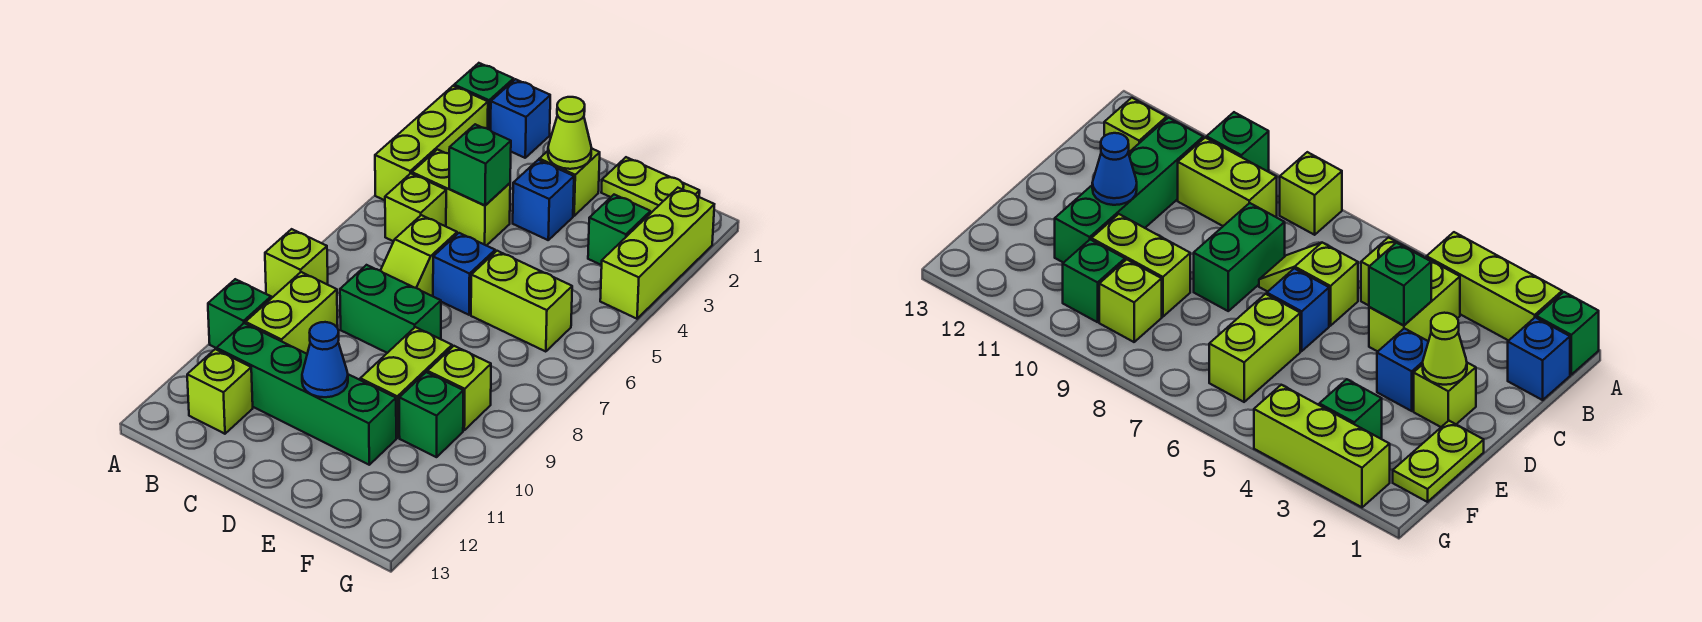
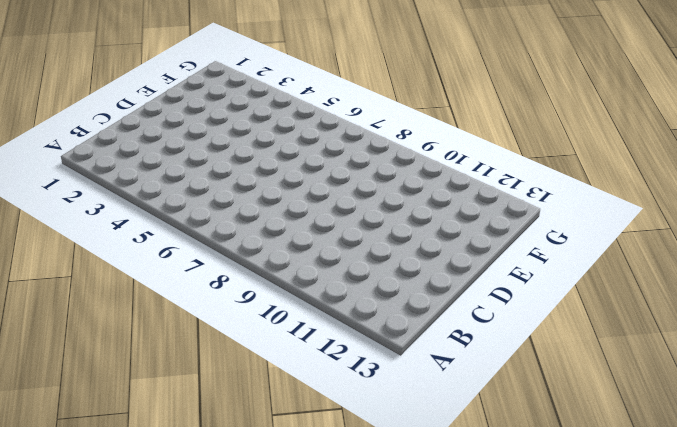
none -> green 1x1 brick [454,63,514,130]
none -> lime 1x3 brick [375,86,488,200]
none -> lime 1x1 brick [265,229,328,297]

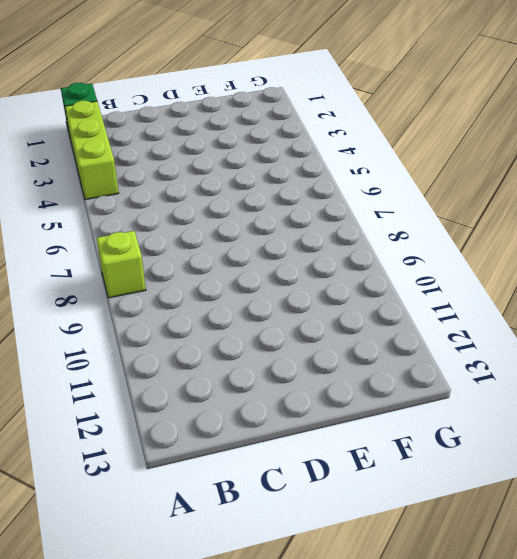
none -> green 1x1 brick [208,279,271,348]
none -> blue 1x1 brick [491,79,550,158]
none -> lime 1x2 brick [412,149,510,246]

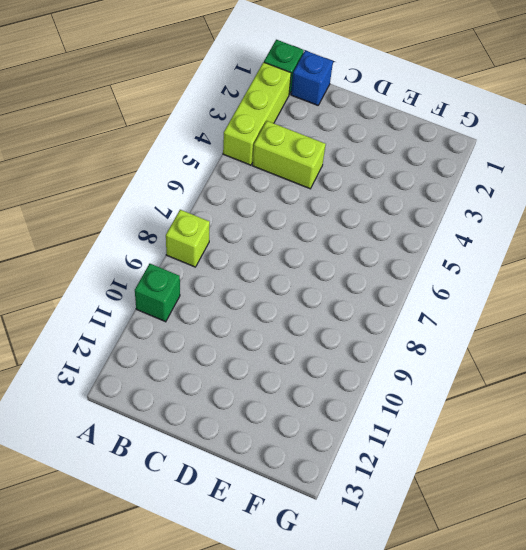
none -> lime 1x1 brick [385,173,446,241]
none -> lime 1x2 brick [245,272,338,354]
none -> green 1x4 brick [217,323,396,465]

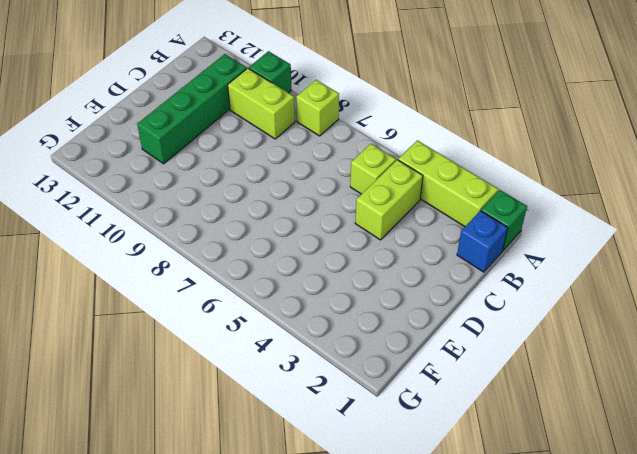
none -> lime 1x1 brick [187,349,253,434]
none -> lime 1x2 slope [380,215,457,296]
none -> green 1x2 brick [340,265,441,353]

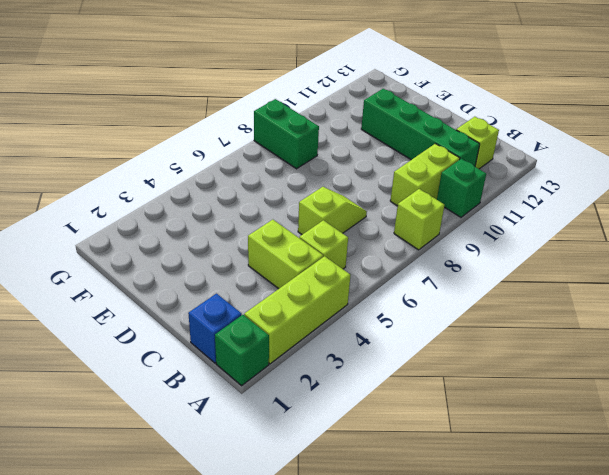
green 1x2 brick [254,99,319,169] -> green 1x2 brick moved to [340,265,441,353]
none -> lime 1x1 brick [539,149,600,216]
none -> blue 1x1 brick [513,160,574,240]
none -> blue 1x1 brick [433,233,495,315]

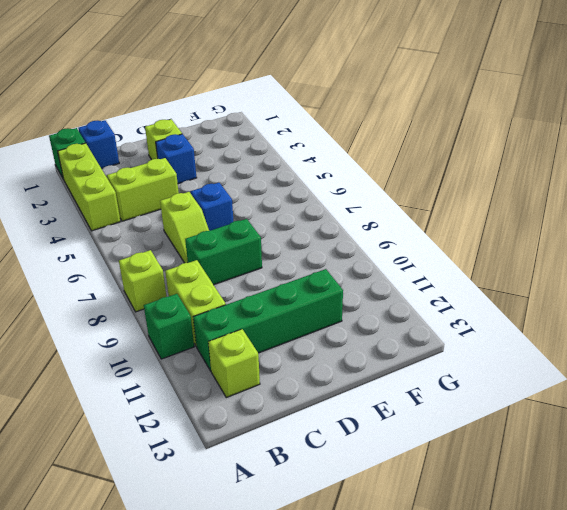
none -> lime 1x1 brick [385,173,446,241]
none -> lime 1x2 plate [601,157,700,214]
none -> lime 1x2 brick [471,251,572,352]

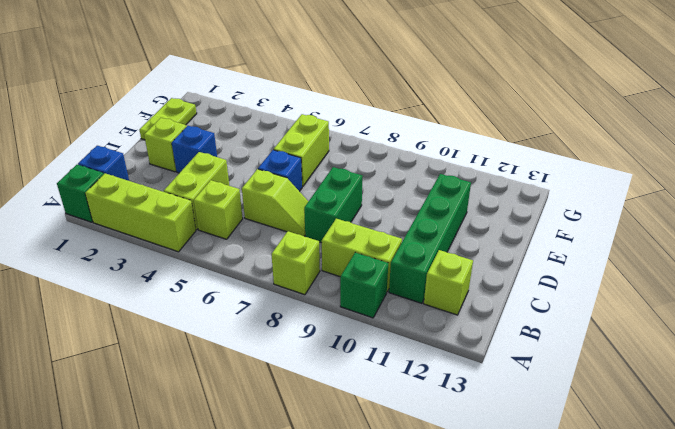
none -> lime 1x2 brick [360,327,452,438]
none -> green 1x1 brick [588,195,650,265]
none -> lime 1x1 brick [427,346,491,430]

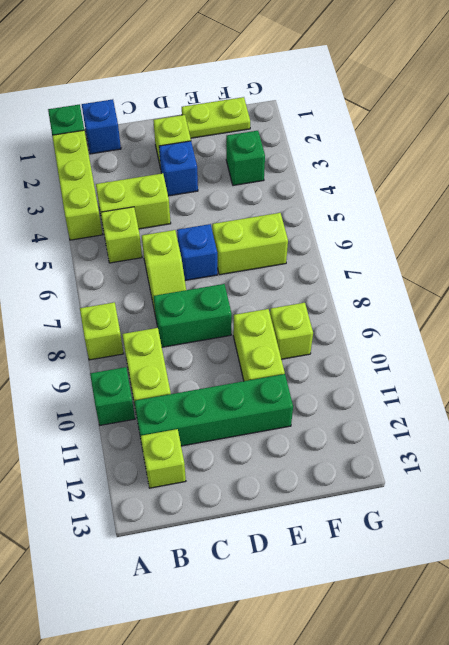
none -> green 1x1 brick [399,372,463,457]
none -> lime 1x3 brick [600,188,714,319]
none -> green 1x1 brick [449,124,511,206]

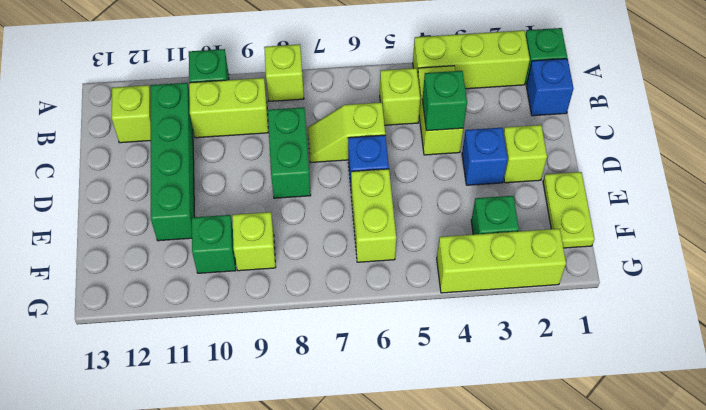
none -> lime 1x2 brick [360,327,452,438]
none -> lime 1x1 cone [548,97,592,169]
none -> blue 1x1 cone [302,322,348,397]

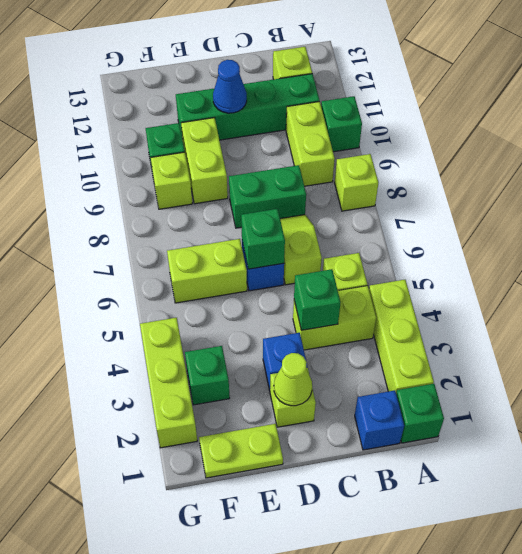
green 1x1 brick [241,209,285,269] -> none

